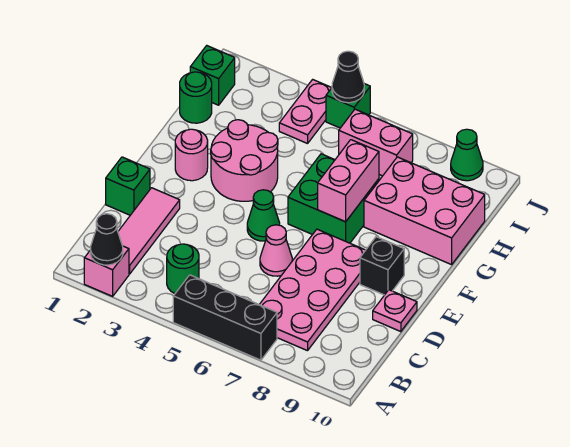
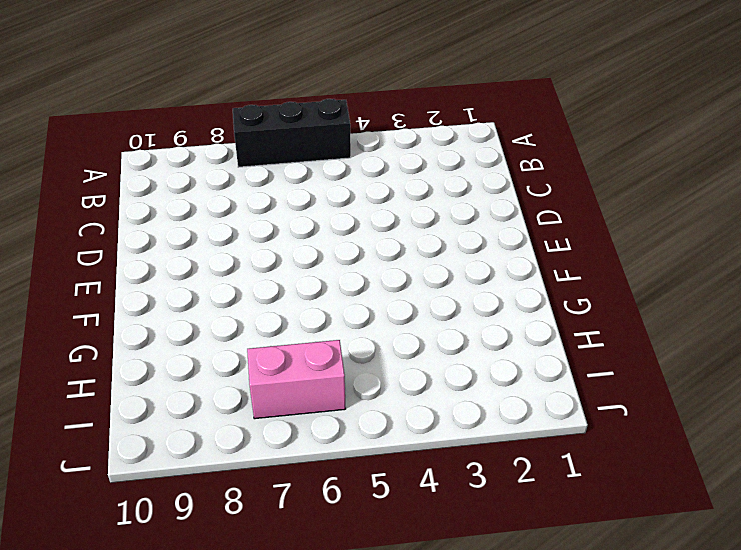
none -> pink 1x1 brick [84,246,129,296]
none -> pink 1x3 tile [118,188,180,274]
none -> green 1x1 round brick [167,244,199,294]

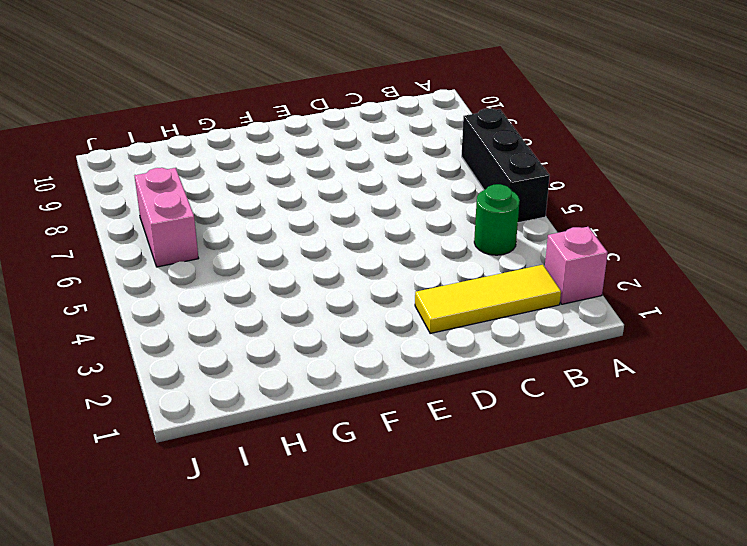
yellow 1x3 tile [415,265,561,333] -> pink 1x3 tile [118,188,180,274]
none -> pink 2x4 plate [259,229,365,351]
none -> green 1x1 brick [106,157,150,215]
none -> pink 1x1 cone [260,225,292,276]

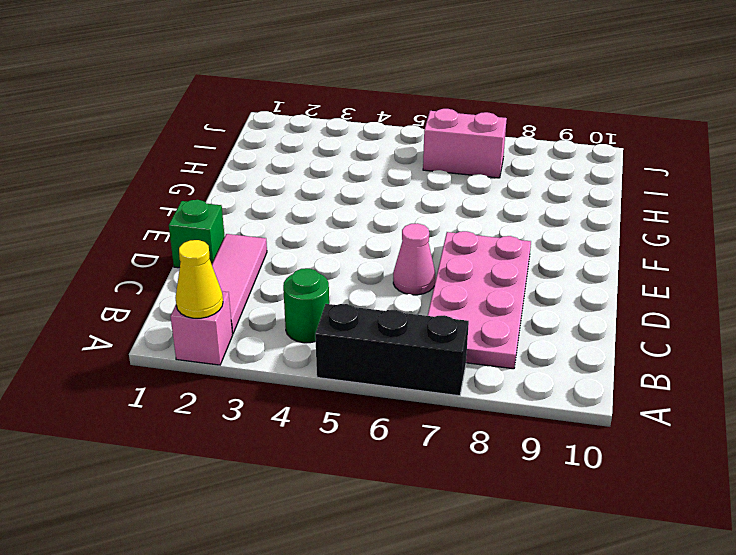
yellow 1x1 cone [175,240,223,318] -> black 1x1 cone [90,214,123,265]
none -> pink 1x1 plate [373,290,417,332]
none -> green 1x1 cone [247,190,280,241]
none -> black 1x1 brick [360,237,404,295]

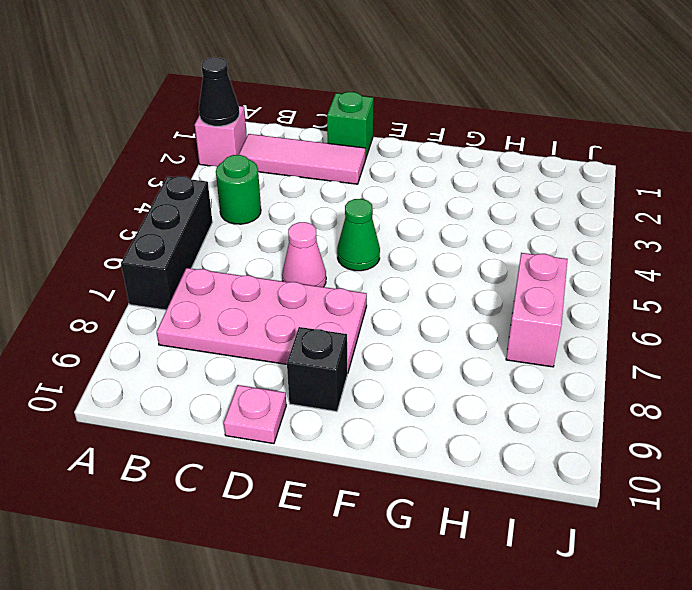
none -> pink 1x1 round brick [175,129,208,181]
none -> pink 2x2 round brick [211,120,278,201]
none -> green 2x2 brick [288,154,379,243]

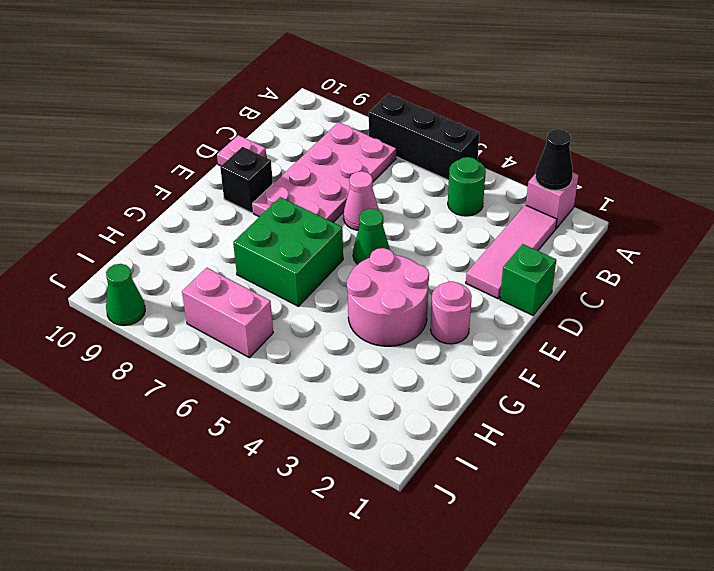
none -> pink 2x3 brick [364,157,485,265]
none -> green 1x1 round brick [180,72,212,123]
none -> green 1x1 brick [190,46,235,105]

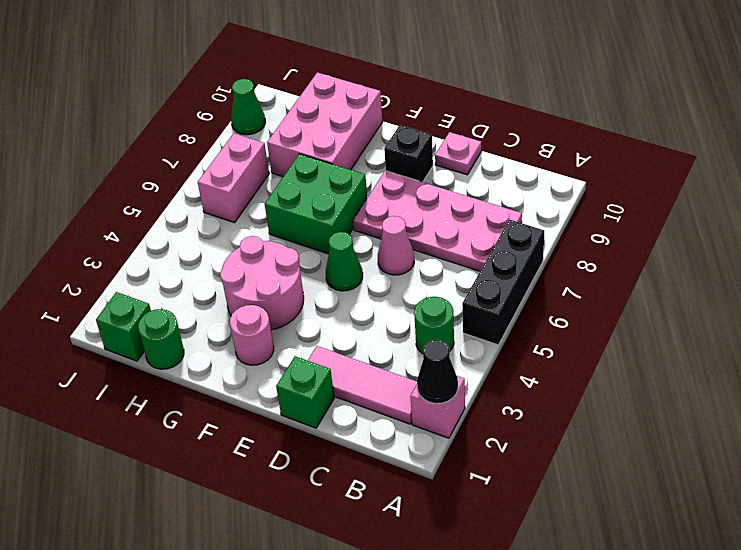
none -> pink 1x2 plate [279,79,332,144]
none -> green 1x1 brick [326,84,370,128]
none -> pink 1x2 brick [318,140,379,222]

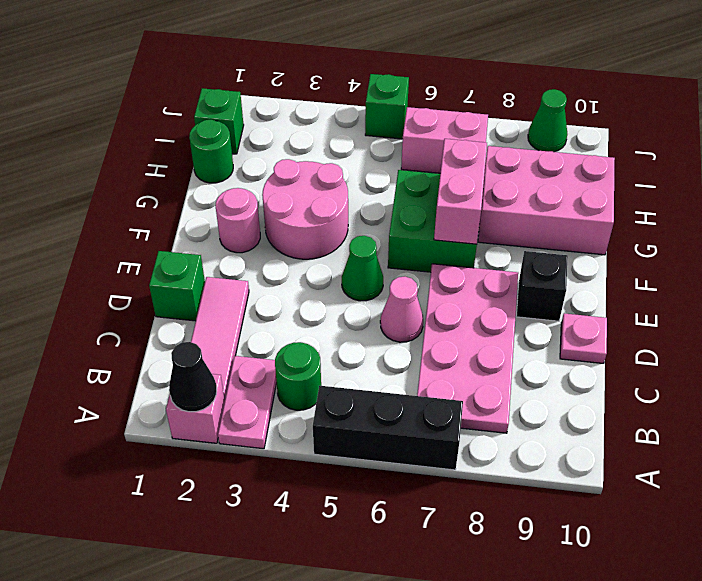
pink 1x2 plate [218,356,277,449] -> pink 1x2 plate moved to [279,79,332,144]
none -> black 1x1 cone [332,51,364,103]

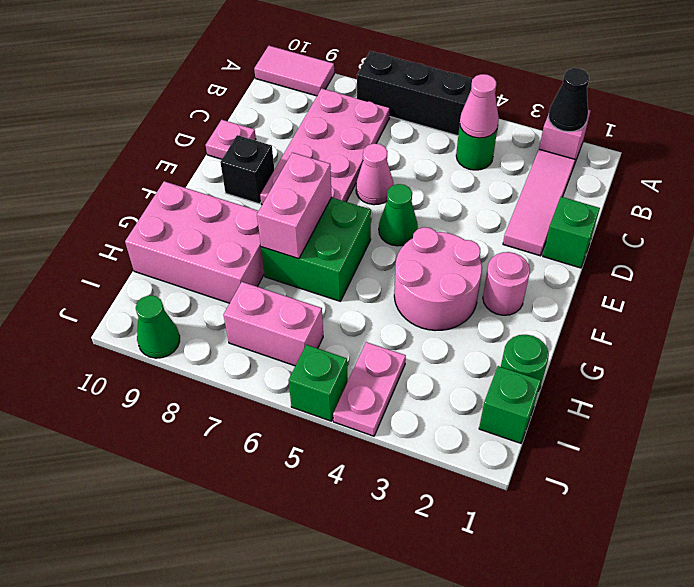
pink 1x2 tile [254,46,334,96] -> none
pink 1x1 cone [460,74,499,138] -> none
none -> black 1x1 cone [332,51,364,103]

